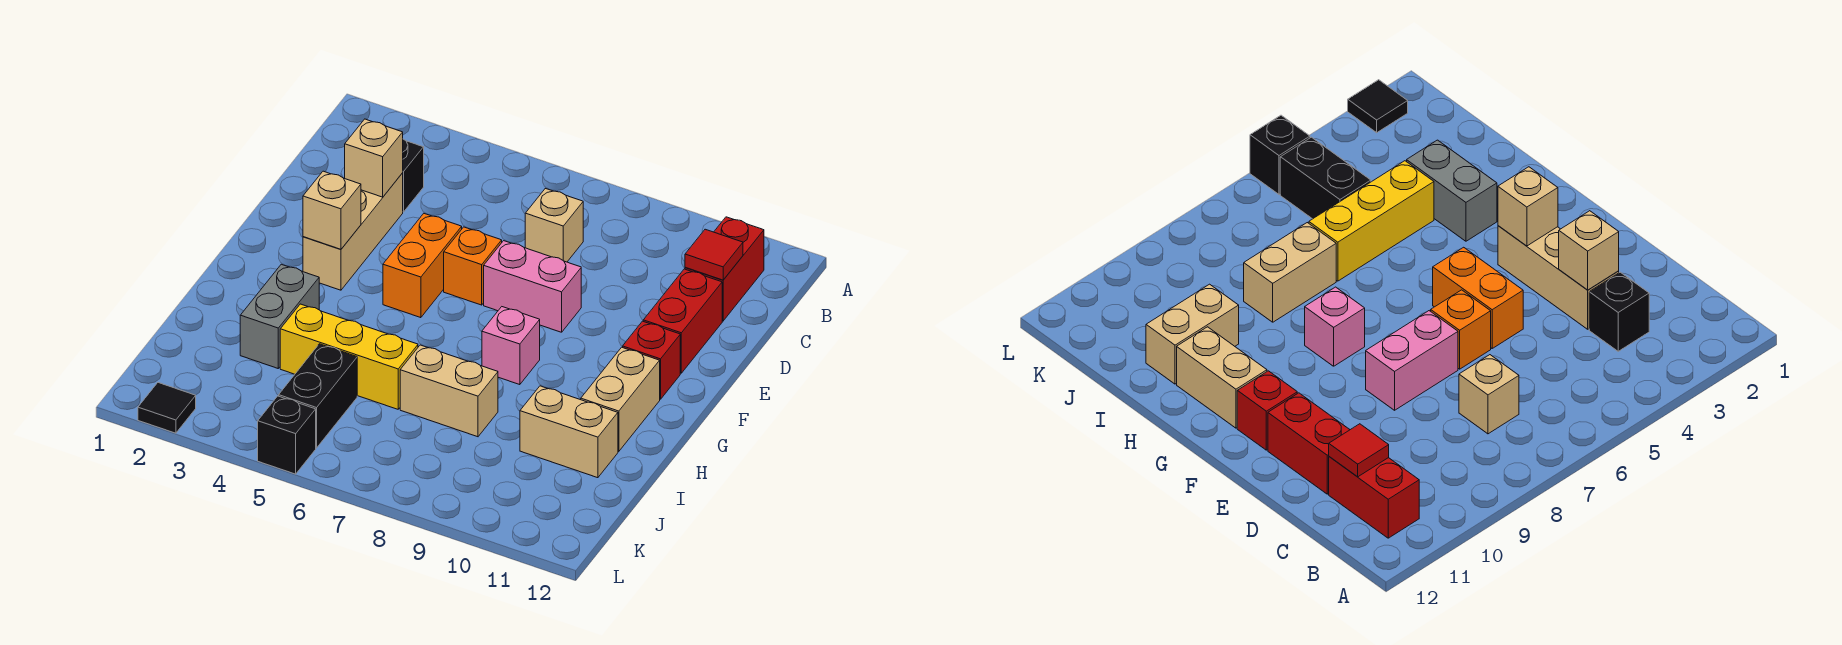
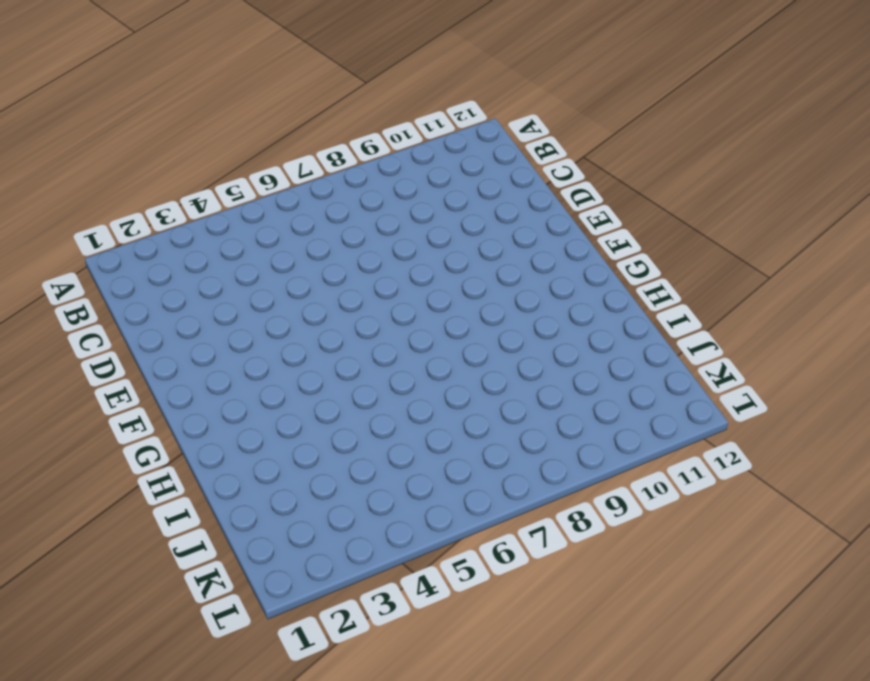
none -> red 1x2 brick [685,217,764,321]
none -> black 1x1 brick [403,139,424,212]
none -> tan 1x1 brick [525,188,583,262]

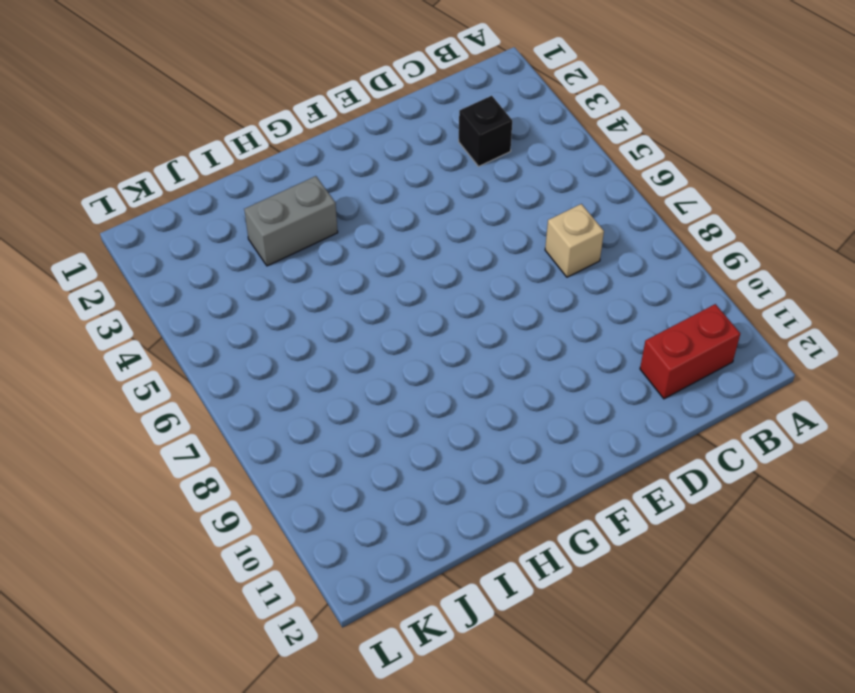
none -> tan 1x3 brick [303,173,403,290]
none -> red 1x2 brick [643,269,722,373]
none -> orange 1x2 brick [383,214,462,318]

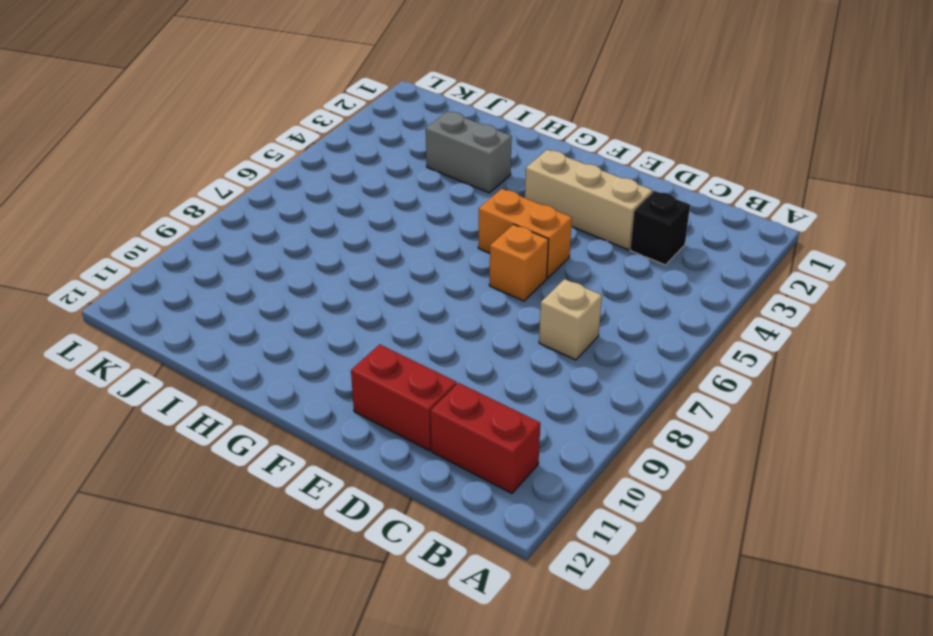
none -> pink 1x2 brick [484,241,581,332]
none -> red 1x1 brick [623,321,680,399]
none -> pink 1x1 brick [482,307,540,385]

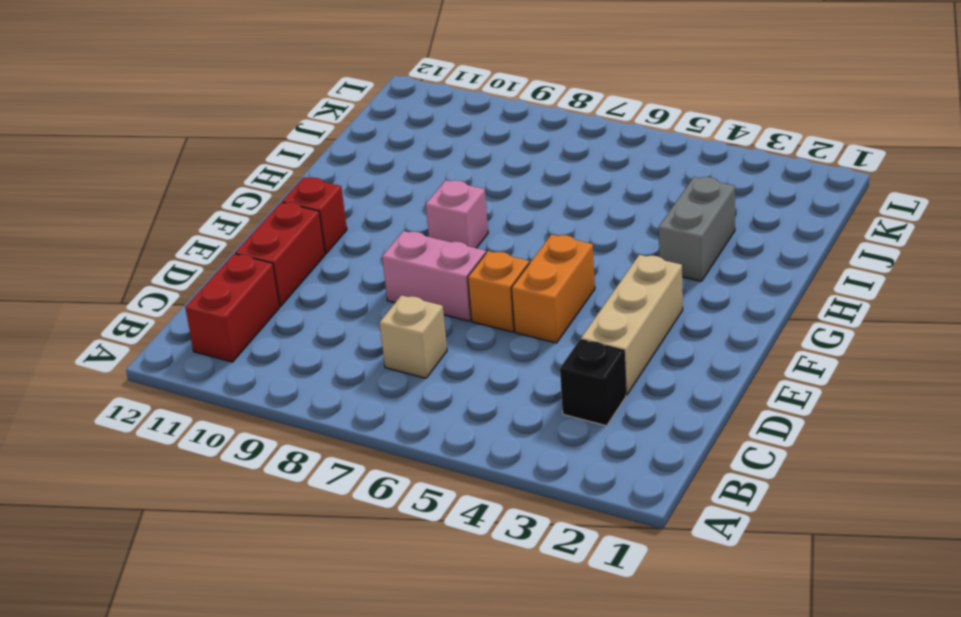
none -> tan 1x2 brick [581,347,660,452]
none -> yellow 1x3 brick [280,304,418,409]
none -> tan 1x2 brick [400,345,498,437]

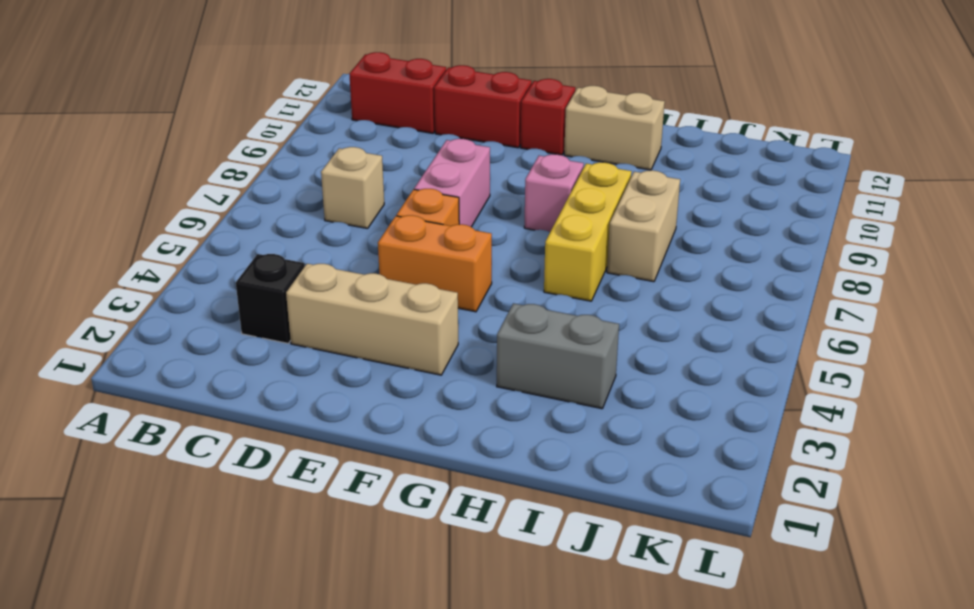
yellow 1x3 brick [544,162,632,301] -> yellow 1x3 brick moved to [280,304,418,409]
none -> tan 1x2 brick [520,386,618,478]
none -> black 1x2 brick [279,344,357,448]
none -> black 1x1 tile [138,383,196,433]

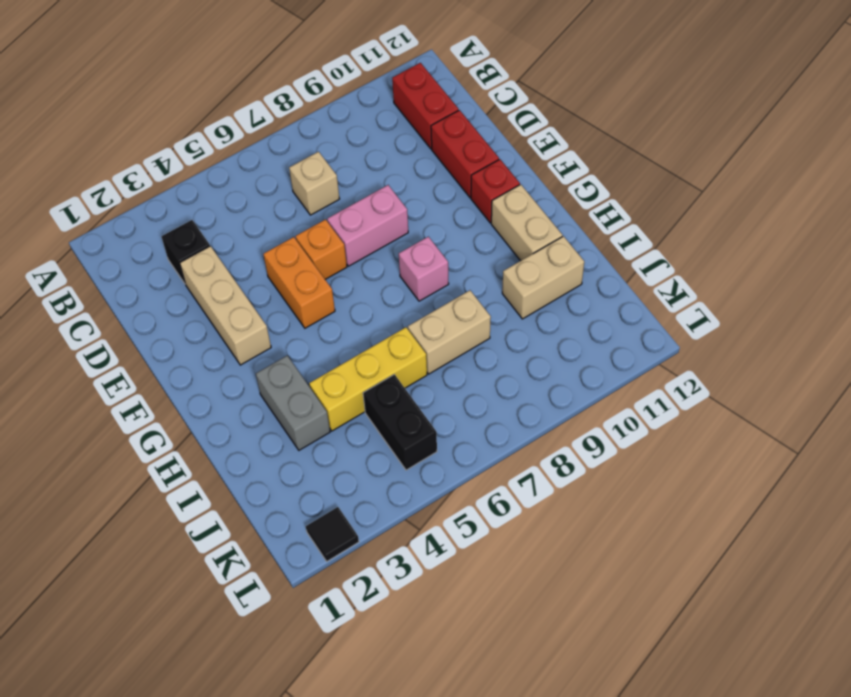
none -> black 1x1 brick [258,396,316,474]
none -> red 1x1 tile [685,229,743,280]
none -> tan 1x1 brick [345,119,403,197]

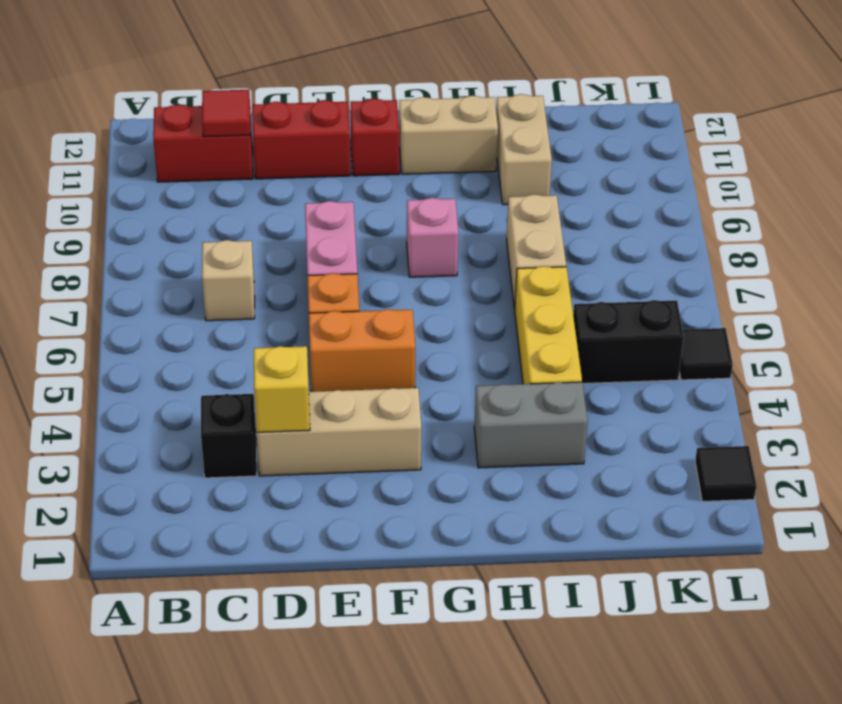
yellow 1x1 brick [254,346,310,432] -> tan 1x1 brick [345,119,403,197]
black 1x1 tile [679,328,733,380] -> black 1x1 brick [258,396,316,474]
none -> tan 1x1 brick [303,171,361,249]

